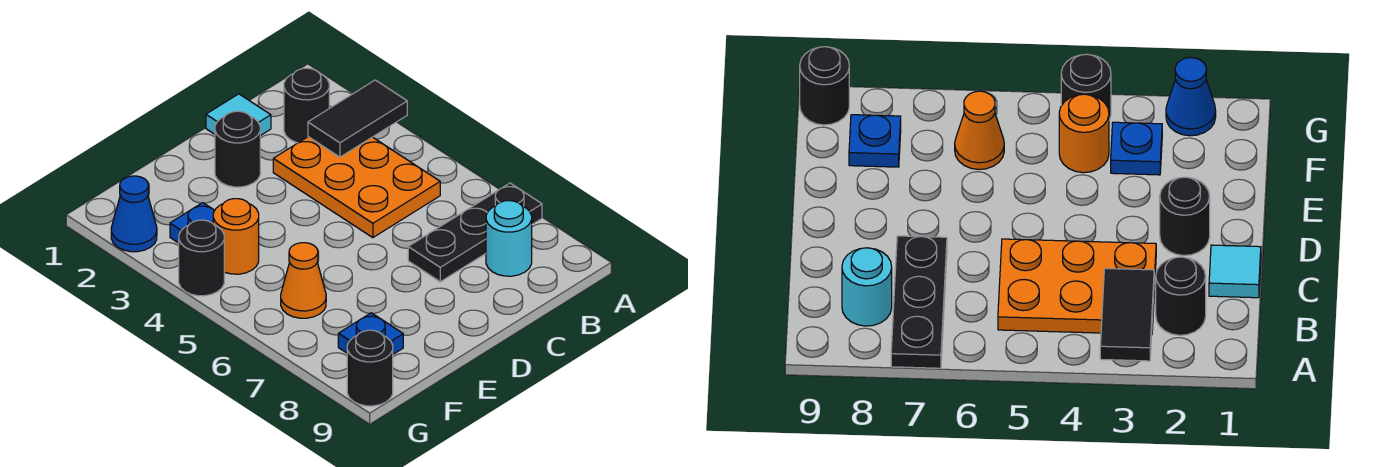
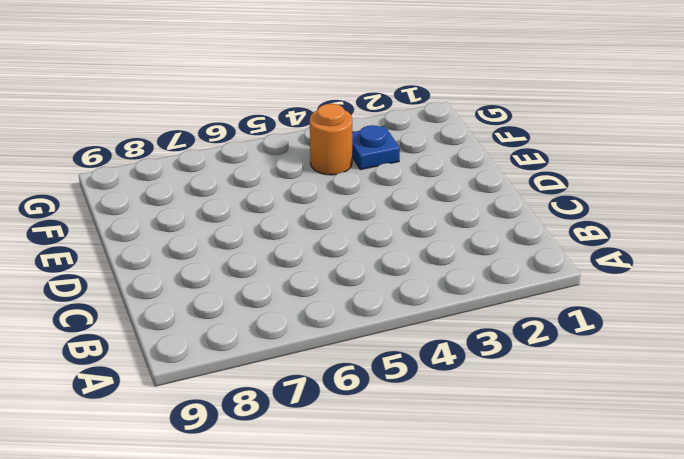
none -> black 1x3 plate [408,183,542,282]
none -> black 1x1 round brick [284,68,329,143]
none -> orange 2x3 plate [273,137,440,238]

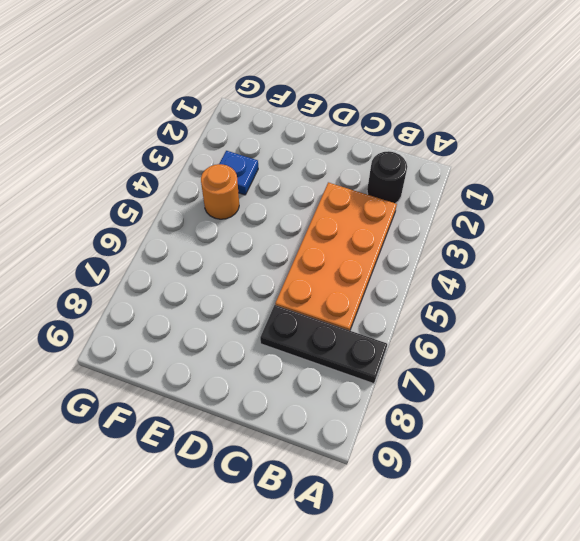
orange 2x4 plate [275,182,397,330] -> orange 2x3 plate [273,137,440,238]
none -> cyan 1x1 round brick [486,201,532,276]
none -> cyan 1x1 tile [206,94,271,136]
none -> black 1x1 round brick [215,111,260,187]

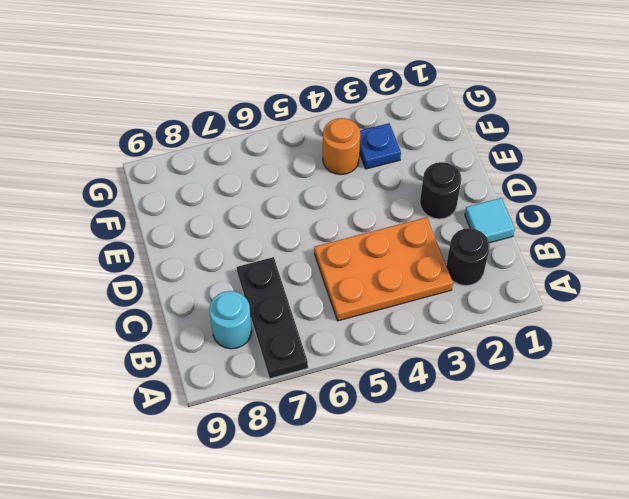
none -> orange 1x1 cone [281,243,326,318]
none -> blue 1x1 plate [338,313,403,354]
none -> blue 1x1 cone [111,176,157,252]

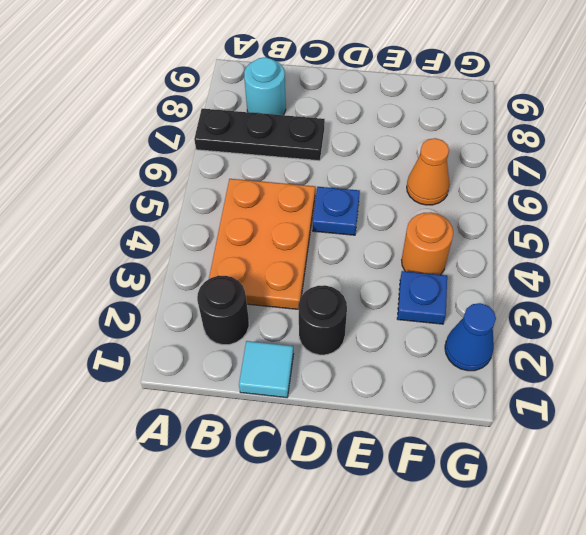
blue 1x1 plate [313,187,360,235] -> blue 1x1 plate moved to [338,313,403,354]
none -> black 1x1 round brick [179,220,224,296]
none -> black 1x1 round brick [347,330,393,406]
none -> black 1x2 tile [308,80,407,157]

